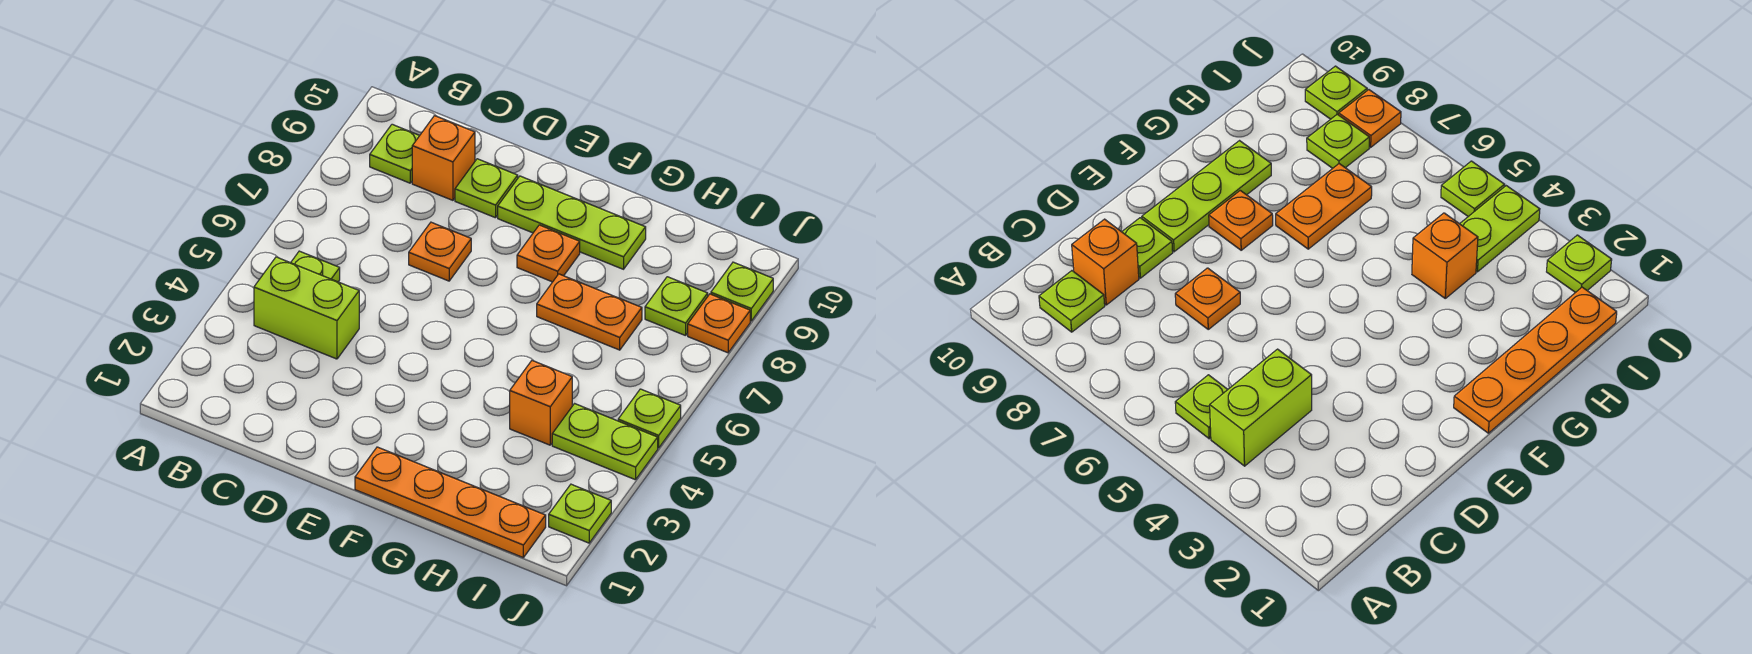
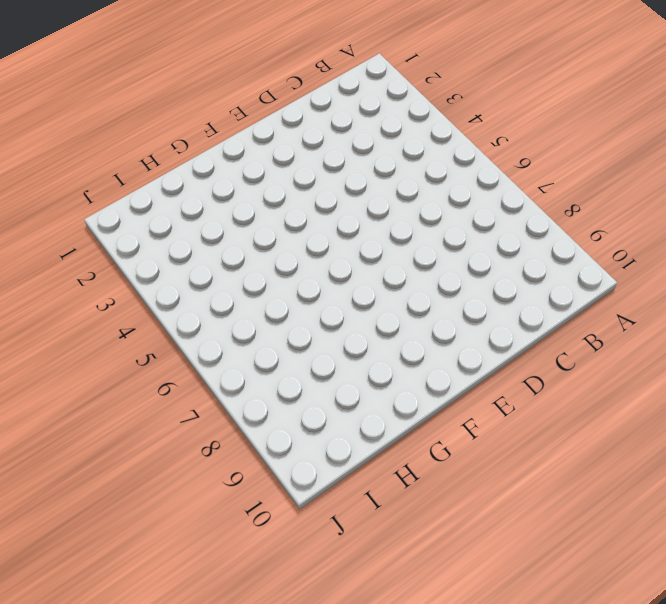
none -> lime 1x2 brick [254,257,359,359]
none -> lime 1x1 plate [291,251,340,282]
none -> lime 1x1 plate [370,124,420,183]

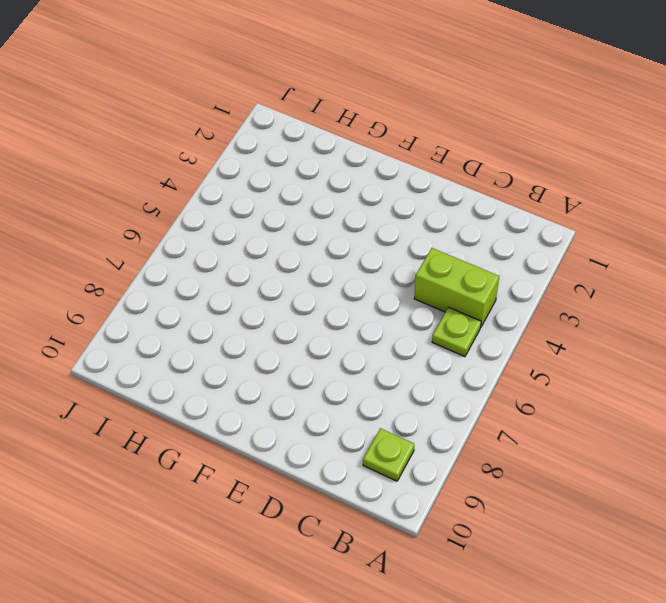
none -> orange 1x1 brick [412,116,475,200]
none -> orange 1x1 plate [409,222,471,281]
none -> lime 1x1 plate [455,159,518,218]

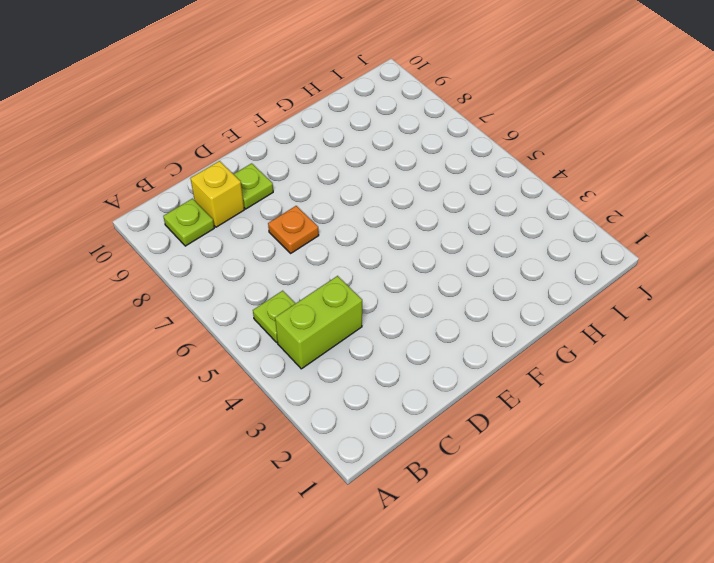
yellow 1x1 brick [190,161,244,227] -> orange 1x1 brick [412,116,475,200]
none -> lime 1x3 plate [498,176,646,269]
none -> orange 1x4 plate [355,447,546,557]
none -> orange 1x1 plate [517,225,580,282]

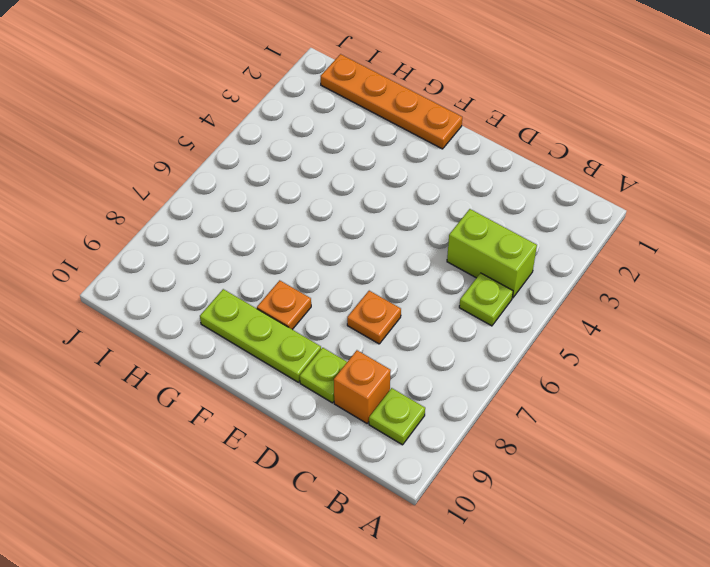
none -> orange 1x2 plate [537,274,642,350]
none -> orange 1x1 brick [510,361,572,445]
none -> lime 1x2 plate [552,404,658,480]

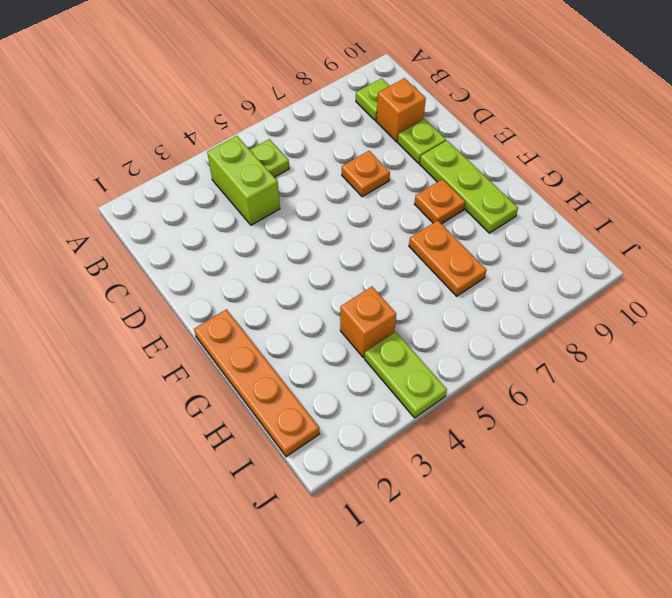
none -> lime 1x1 plate [645,277,708,336]
none -> lime 1x1 plate [549,484,611,543]
none -> lime 1x1 plate [618,389,681,448]

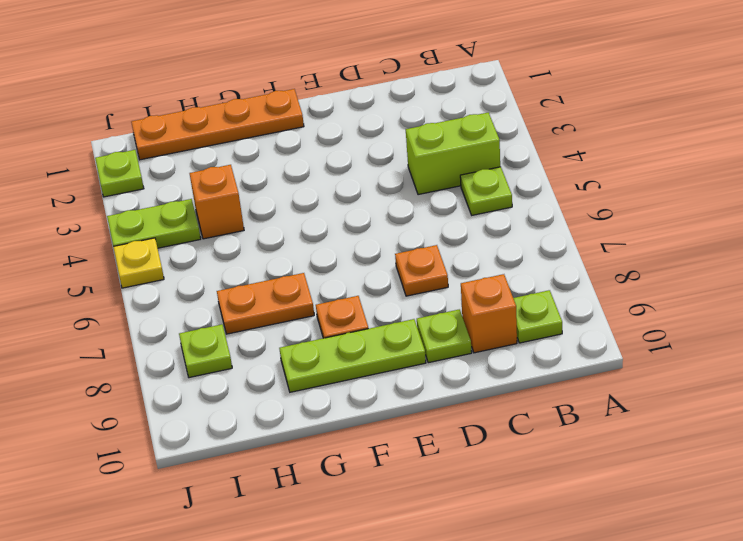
yellow 1x1 plate [113,238,164,288] -> lime 1x1 plate [618,389,681,448]
none -> orange 1x1 plate [688,294,750,353]
none -> lime 1x1 plate [711,262,773,321]

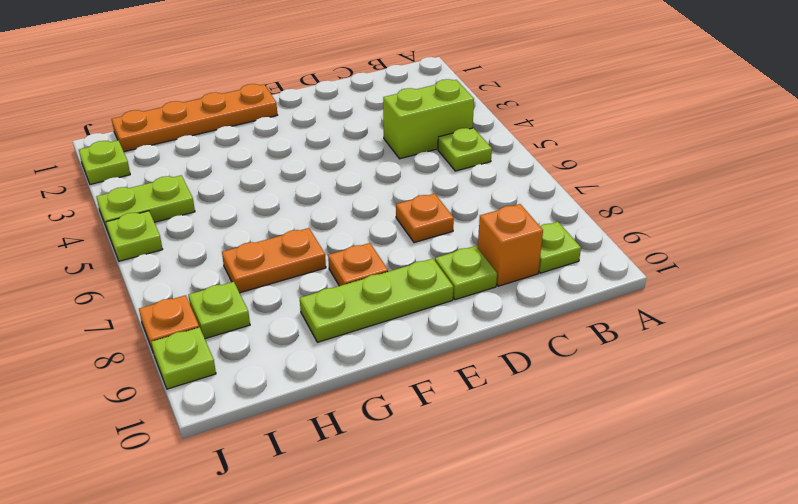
none -> orange 1x1 brick [510,361,572,445]

